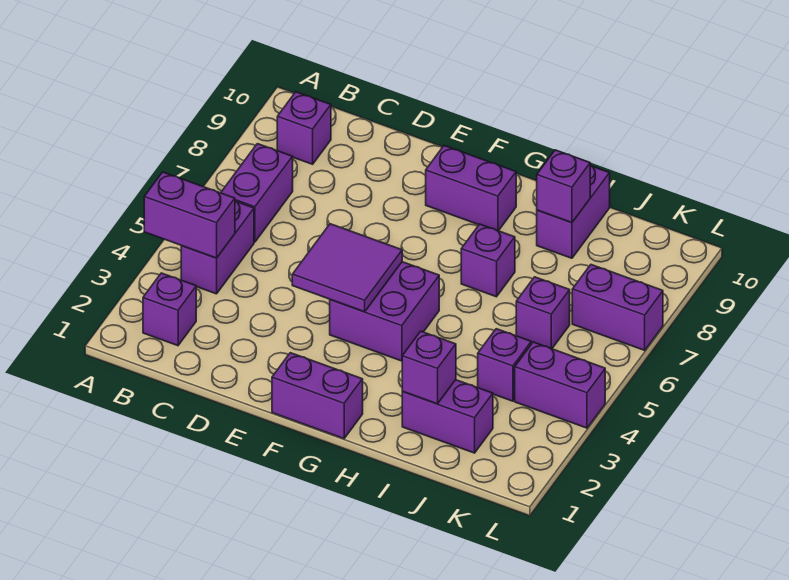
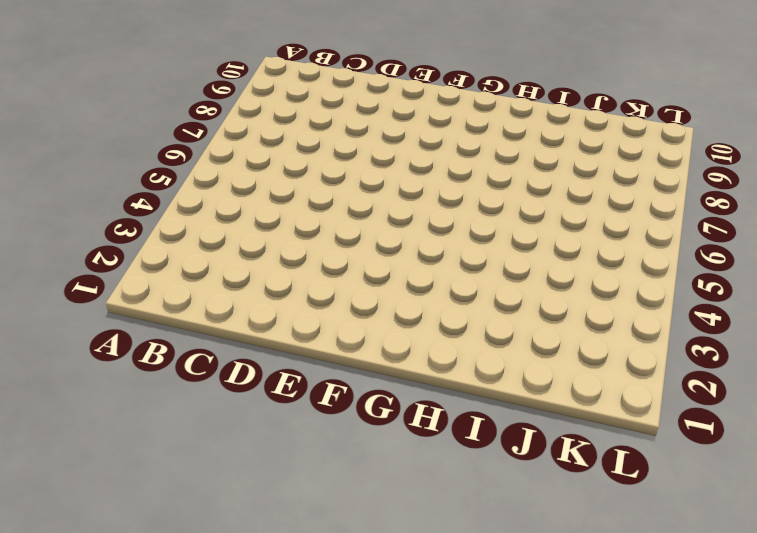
none -> purple 1x1 brick [143,273,196,346]
none -> purple 1x2 brick [181,201,254,294]
none -> purple 1x2 brick [221,144,293,242]

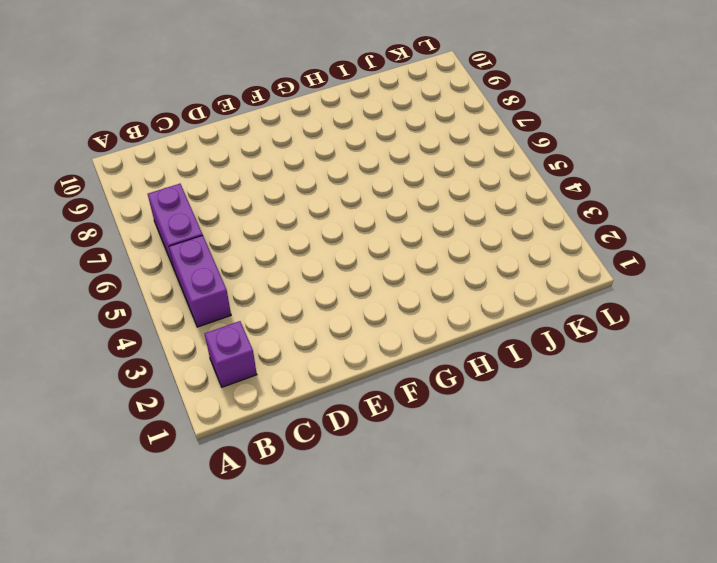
none -> purple 1x1 brick [277,92,331,164]
none -> purple 1x2 brick [272,353,363,439]
none -> purple 2x2 brick [330,262,439,361]

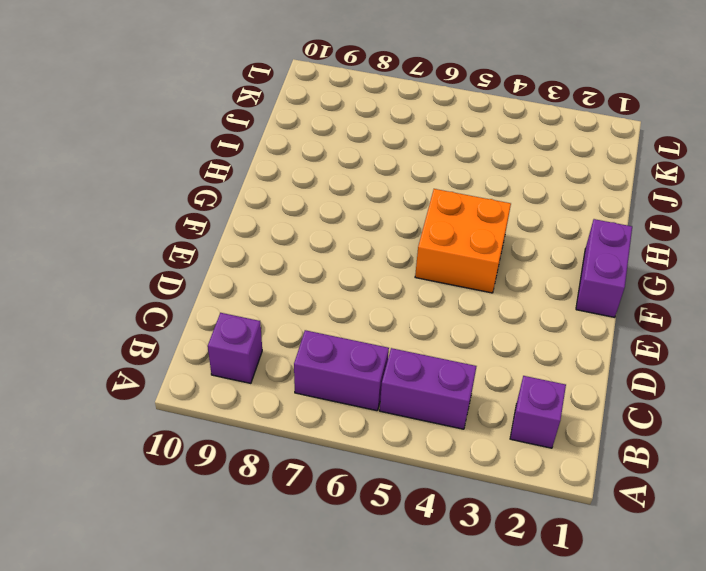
orange 2x2 brick [415,189,511,293] -> purple 2x2 brick [330,262,439,361]
none -> purple 1x2 brick [426,146,516,231]
none -> purple 1x1 brick [461,224,515,297]
none -> purple 1x2 brick [402,380,493,453]

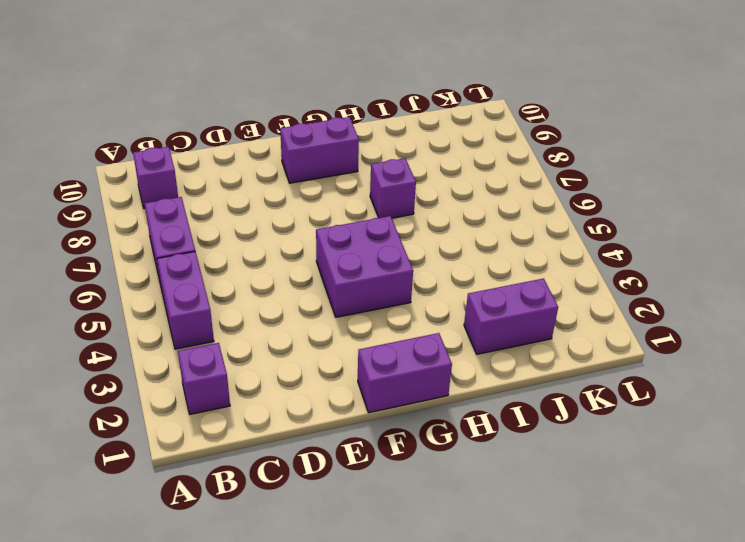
none -> purple 1x2 brick [537,166,610,258]
none -> purple 1x1 brick [478,329,531,401]
none -> purple 1x1 brick [516,277,570,349]

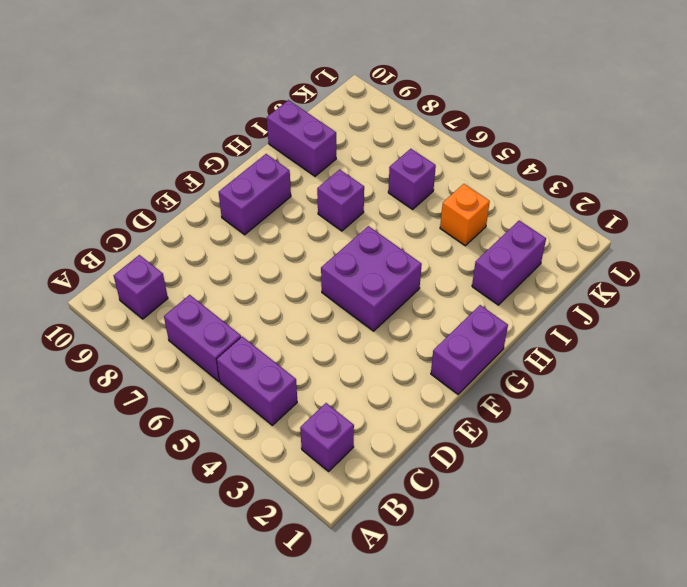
orange 1x1 brick [440,184,490,246] -> purple 1x1 brick [478,329,531,401]
none -> purple 1x2 brick [515,342,605,428]
none -> purple 1x2 brick [572,265,663,350]
none -> purple 1x2 brick [144,172,235,258]

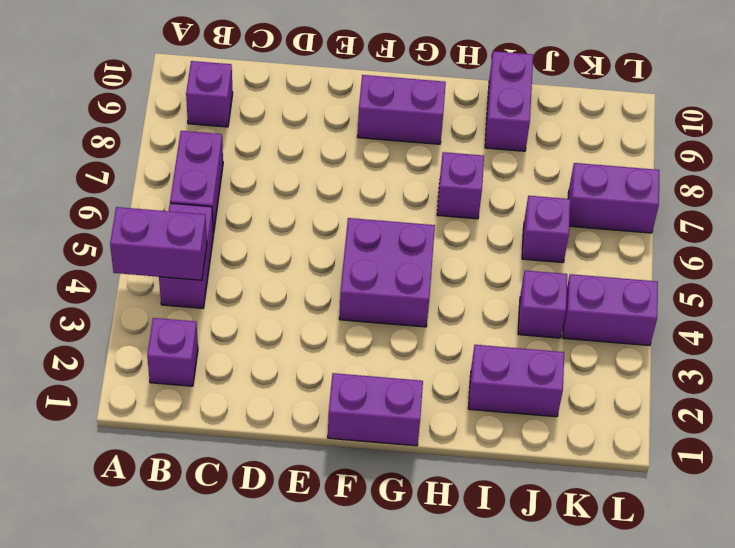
none -> purple 2x2 tile [292,224,402,312]
none -> purple 1x1 brick [402,331,456,404]
none -> purple 1x1 brick [537,150,590,223]

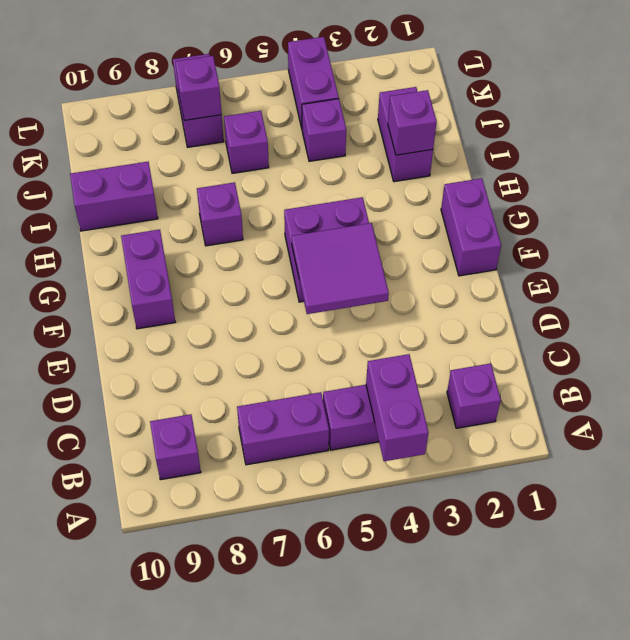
purple 1x1 brick [175,56,222,121] -> purple 1x1 brick moved to [537,150,590,223]

